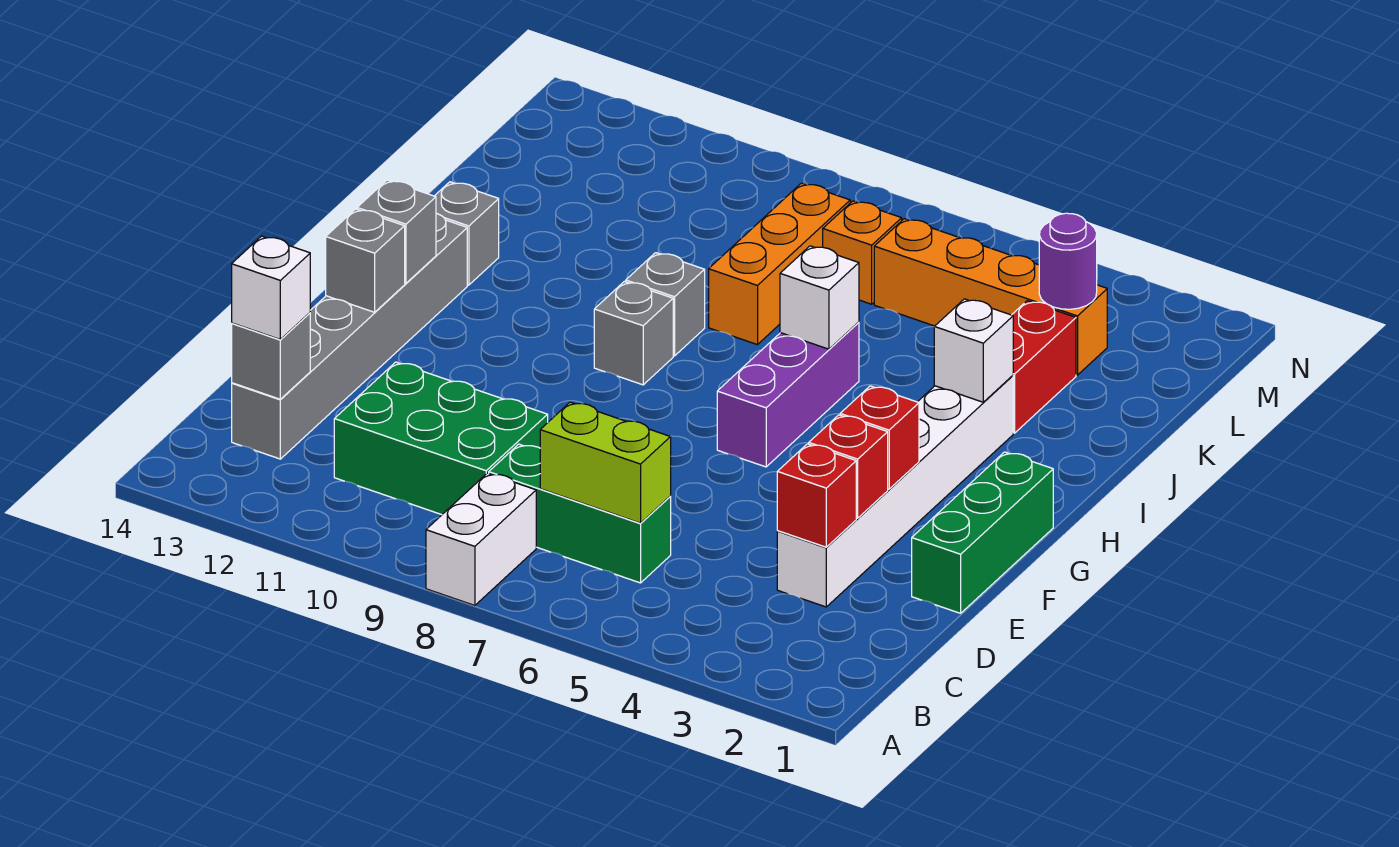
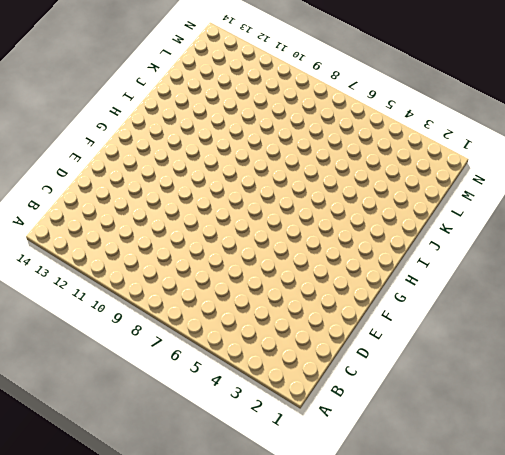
none -> white 1x2 brick [426,473,536,606]
none -> green 1x3 brick [489,444,671,583]
none -> green 2x3 brick [334,362,548,515]

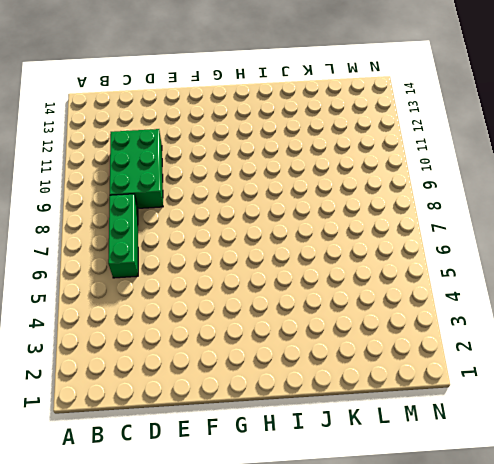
none -> white 1x2 brick [426,473,536,606]
none -> grey 1x6 brick [232,213,467,459]
none -> white 1x6 brick [777,376,1013,607]

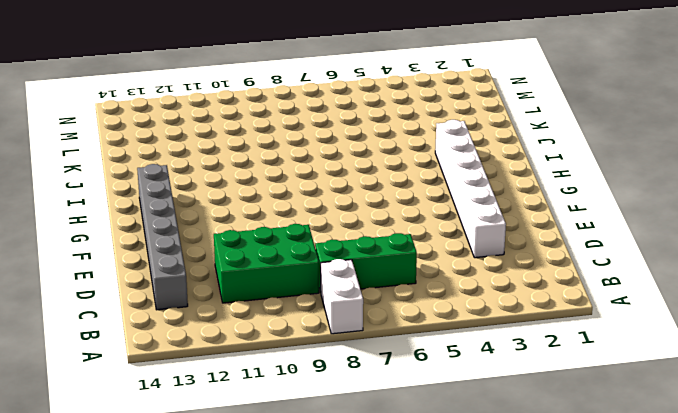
none -> green 1x3 brick [912,452,1053,613]
none -> purple 1x3 brick [717,322,859,467]
none -> grey 1x1 brick [594,282,673,385]

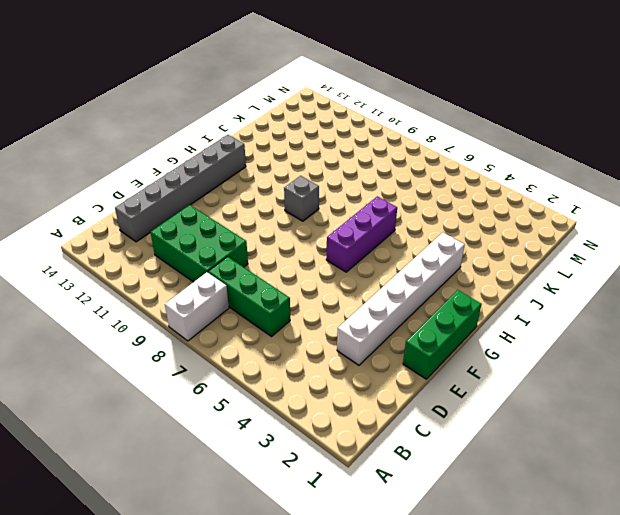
none -> grey 1x1 brick [626,253,705,356]
none -> grey 1x1 brick [435,182,499,285]
none -> red 1x2 brick [1012,301,1076,433]

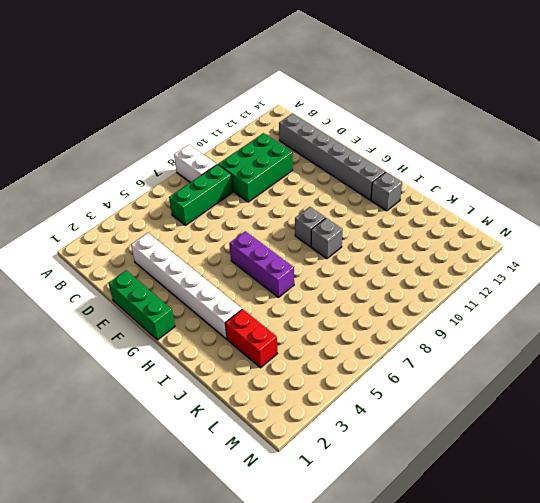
none -> orange 1x3 brick [709,183,850,345]
none -> orange 1x4 brick [874,219,1107,375]
none -> orange 1x1 brick [823,201,902,304]

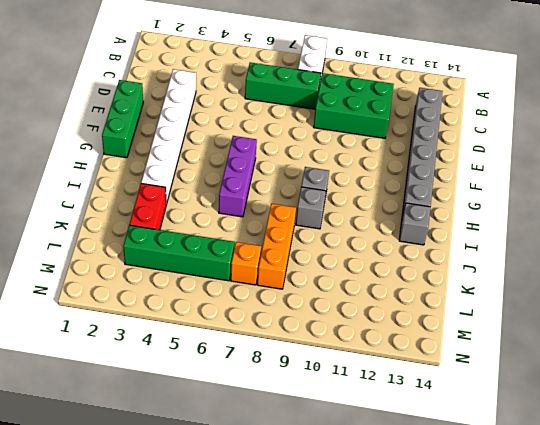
green 1x4 brick [123,225,235,281] -> orange 1x4 brick [874,219,1107,375]
none -> lime 1x2 brick [540,402,671,523]
none -> grey 1x1 brick [232,313,310,399]
none -> red 1x1 brick [777,444,856,547]

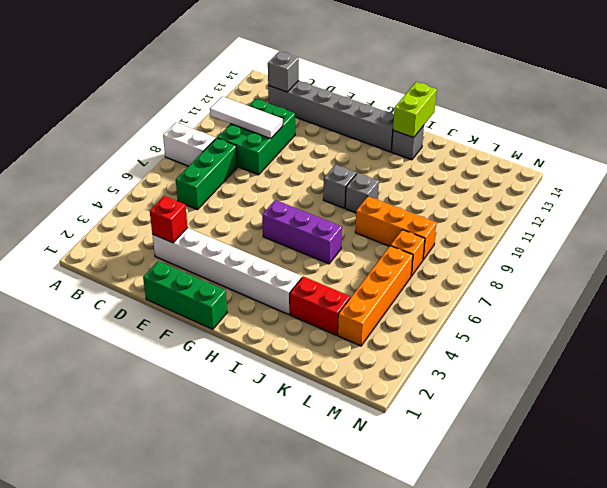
white 1x3 tile [210,96,283,139] -> none
lime 1x2 brick [393,82,437,138] -> lime 1x2 brick moved to [540,402,671,523]
none -> red 1x1 brick [809,415,888,518]
none -> red 1x1 brick [840,386,919,489]
none -> grey 1x1 brick [326,209,405,312]

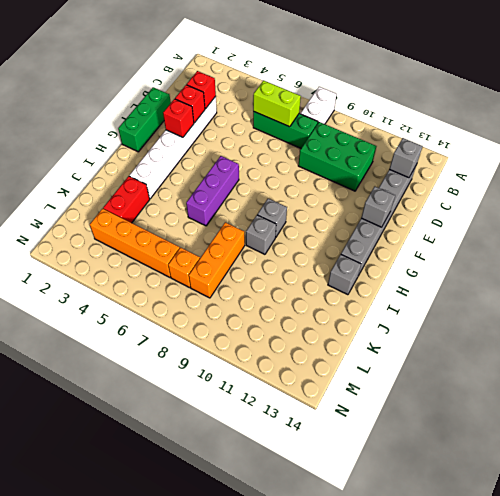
none -> grey 1x1 brick [357,180,436,283]
none -> white 1x1 brick [934,299,1013,402]
none -> white 1x1 brick [780,246,859,349]

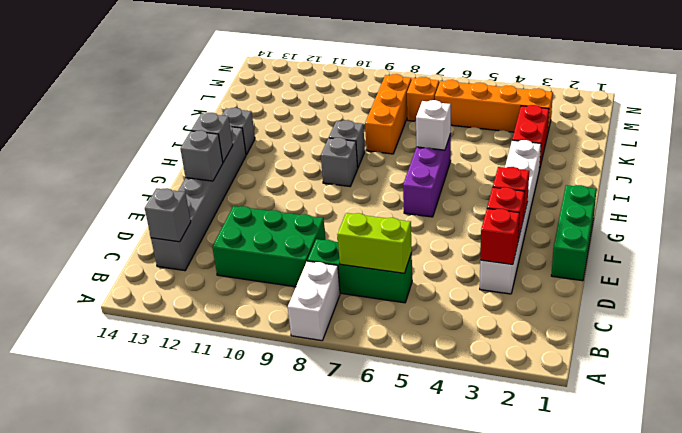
none -> white 1x1 brick [934,299,1013,402]
none -> purple 1x1 round brick [1039,213,1097,309]
none -> white 1x1 brick [232,236,310,339]

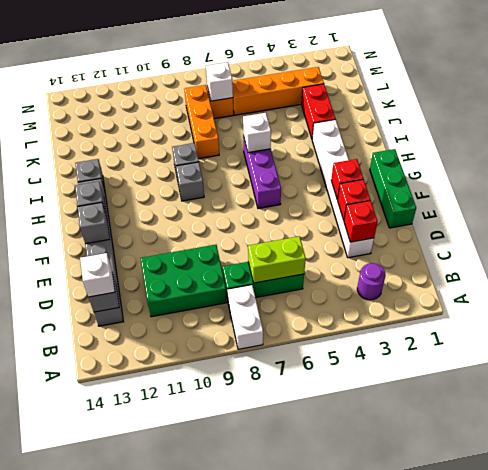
purple 1x1 round brick [357,263,386,300] -> purple 1x1 round brick moved to [1039,213,1097,309]
white 1x1 brick [206,62,233,101] -> white 1x1 brick moved to [934,299,1013,402]

